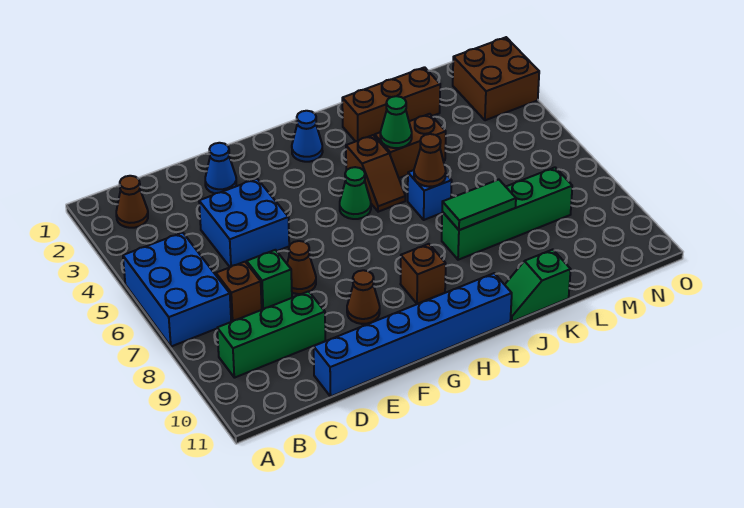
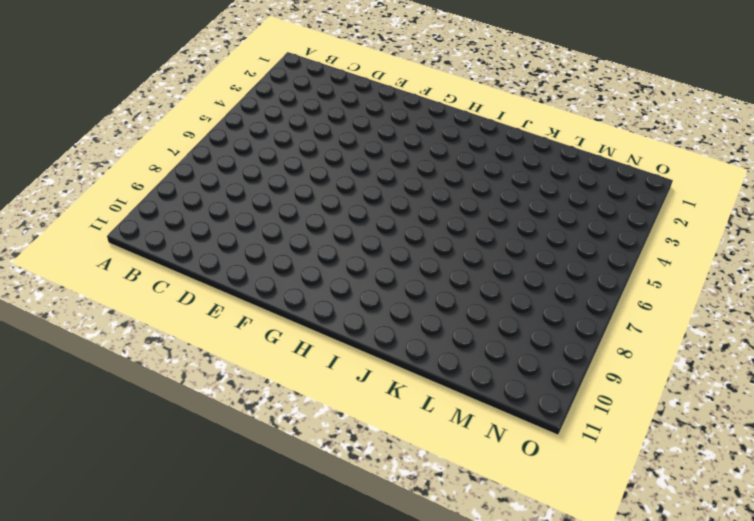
none -> blue 2x3 brick [123,233,231,347]
none -> brown 1x1 cone [116,176,148,228]
none -> green 1x3 brick [217,291,325,378]

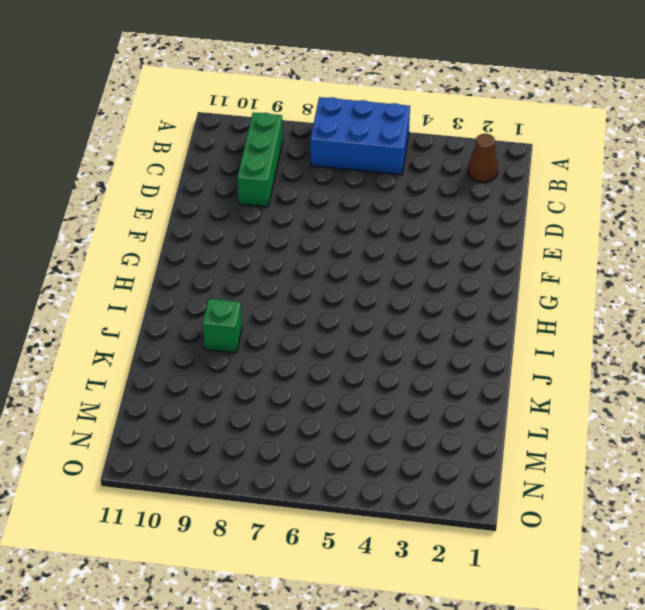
green 1x1 brick [203,299,242,353] -> green 1x1 brick moved to [247,250,292,309]
none -> brown 1x1 brick [216,262,262,321]
none -> blue 2x2 brick [199,179,289,267]
none -> blue 1x6 brick [314,273,512,396]

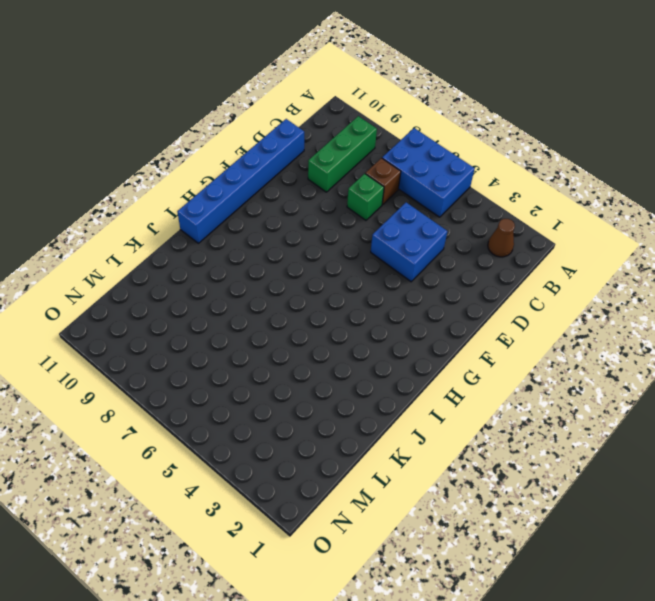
none -> blue 1x1 cone [205,143,236,194]
none -> brown 1x1 cone [287,241,316,294]
none -> brown 1x1 cone [347,270,380,324]

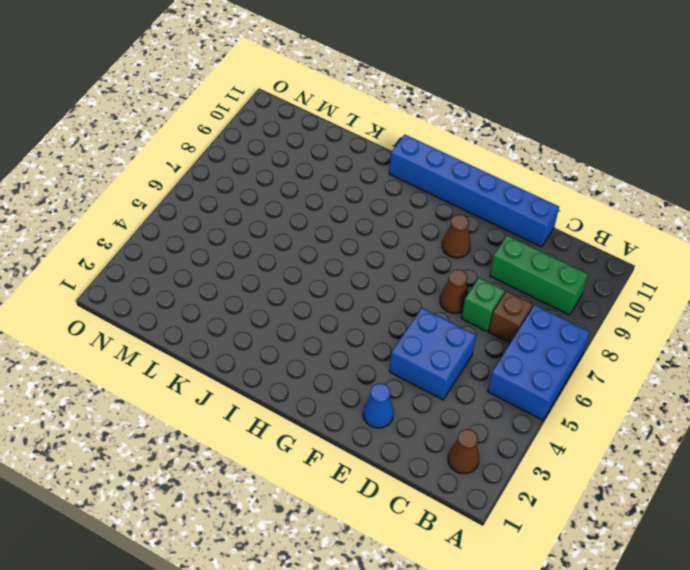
none -> blue 1x1 cone [292,111,323,162]
none -> green 1x1 cone [340,167,371,219]
none -> brown 1x1 brick [401,244,446,304]

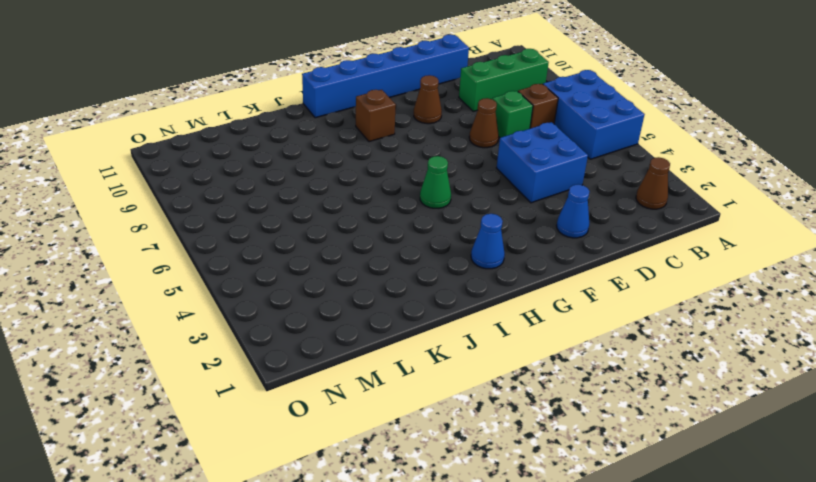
none -> brown 1x2 slope [346,135,405,212]
none -> brown 1x3 brick [342,67,440,142]
none -> brown 1x2 brick [375,114,446,178]

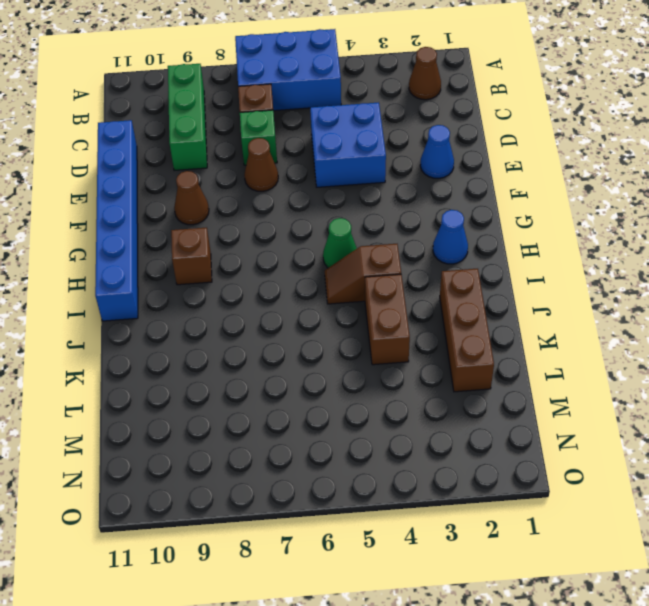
none -> blue 1x1 brick [408,170,452,220]
none -> green 1x4 brick [442,167,572,260]
none -> green 1x2 slope [505,250,571,322]

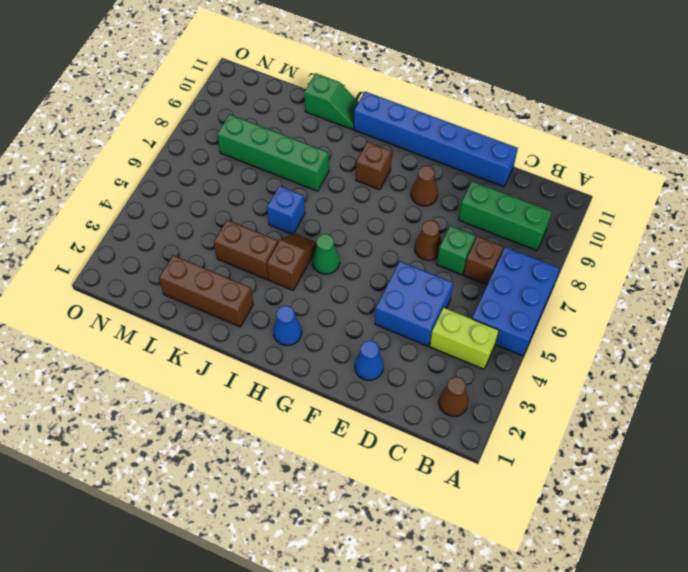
lime 1x2 brick [430,308,499,369] -> none
none -> brown 2x2 brick [453,37,539,120]
none -> green 1x1 cone [380,96,412,148]
none -> brown 1x1 cone [414,134,446,187]

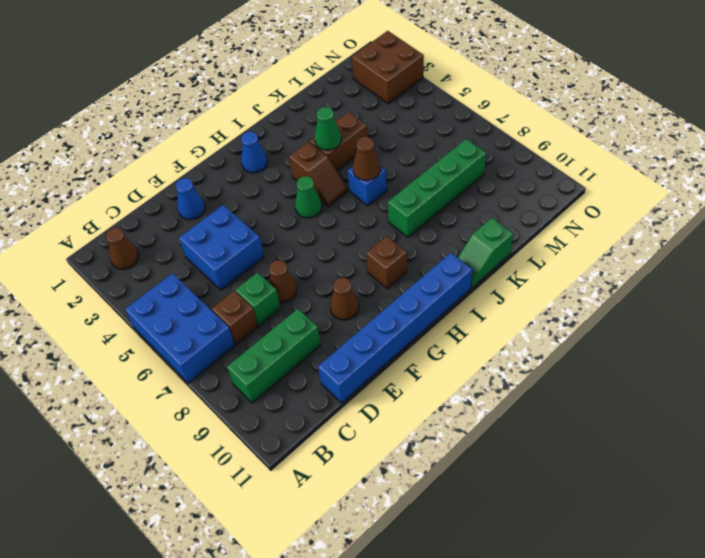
none -> brown 1x3 brick [342,67,440,142]
none -> green 1x2 tile [442,180,516,230]

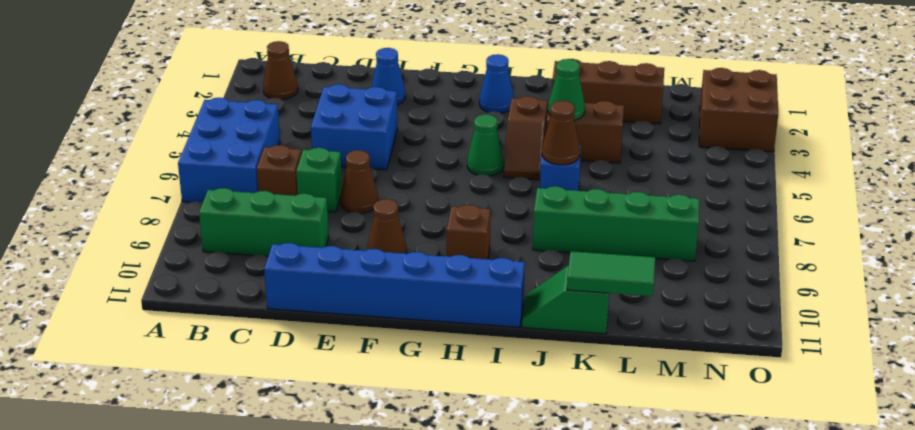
green 1x2 tile [567,251,655,296] -> green 1x2 tile moved to [442,180,516,230]

